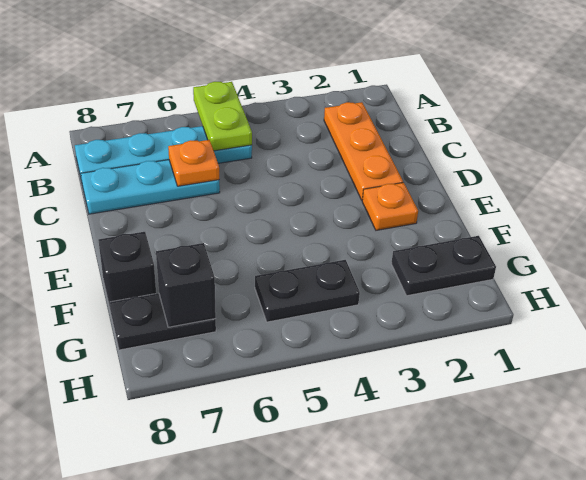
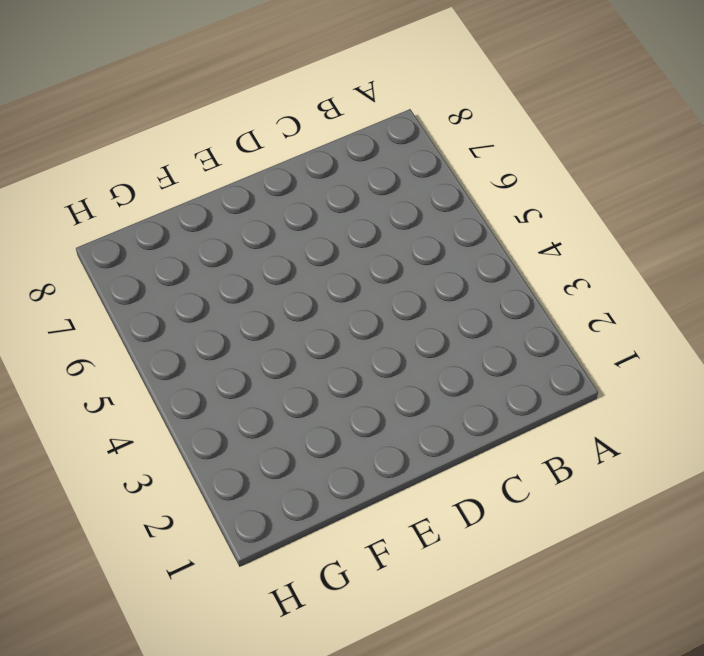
none -> orange 1x3 plate [324,102,403,200]
none -> cyan 1x4 plate [75,126,252,181]

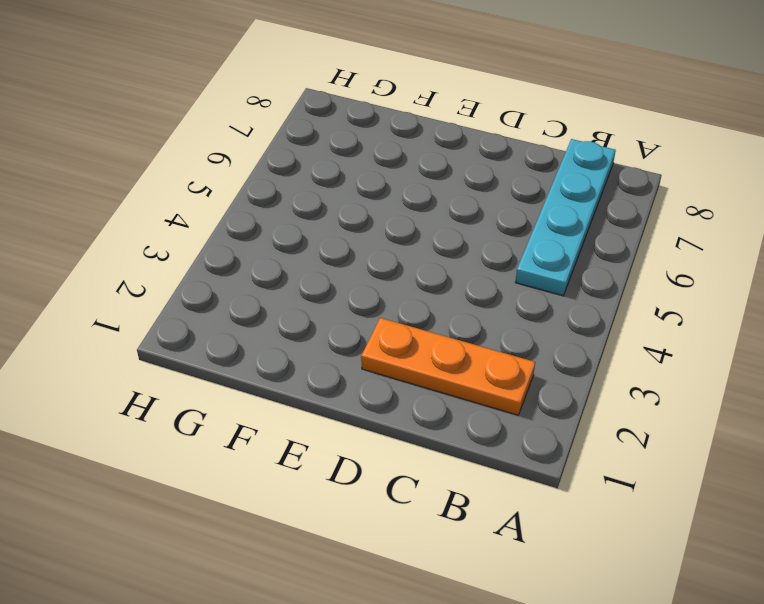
none -> cyan 1x3 plate [81,160,220,214]
none -> orange 1x1 plate [362,183,418,230]

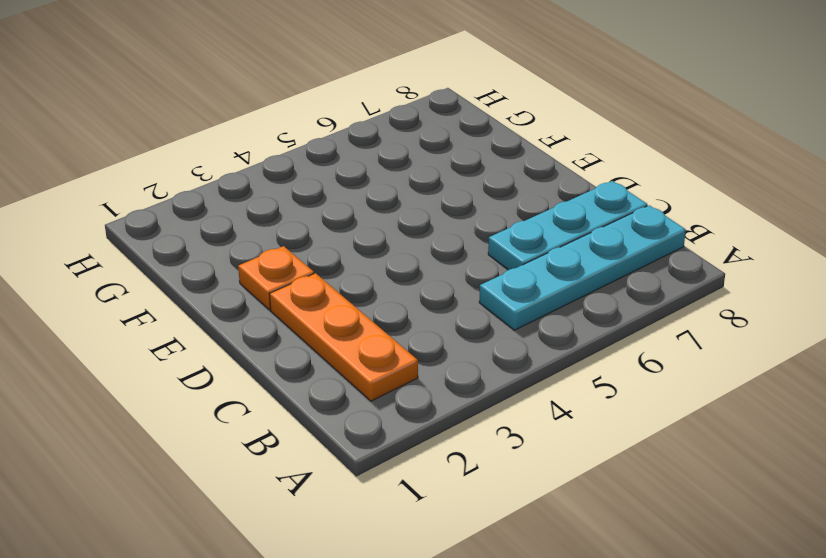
none -> black 1x1 brick [99,232,156,311]
none -> black 1x2 plate [391,236,496,296]

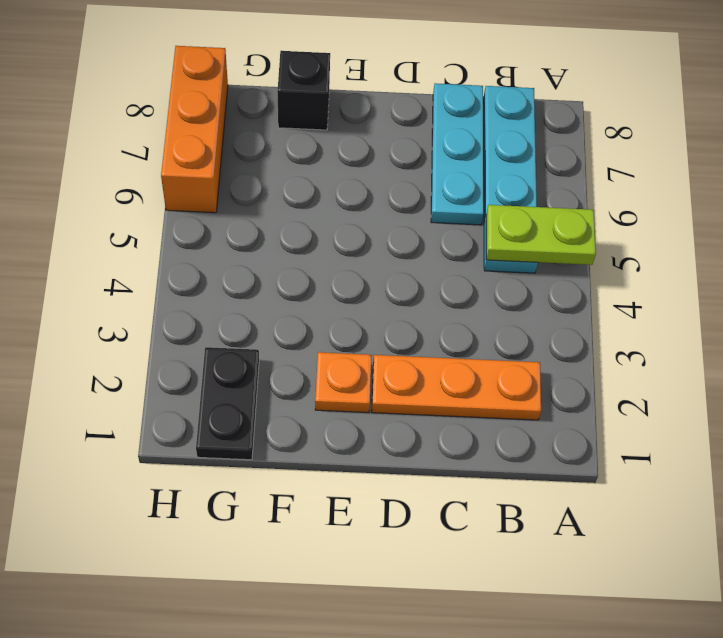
orange 1x3 brick [161,46,228,213] -> none
none -> black 1x2 plate [255,260,360,322]
none -> black 1x2 plate [110,293,216,350]

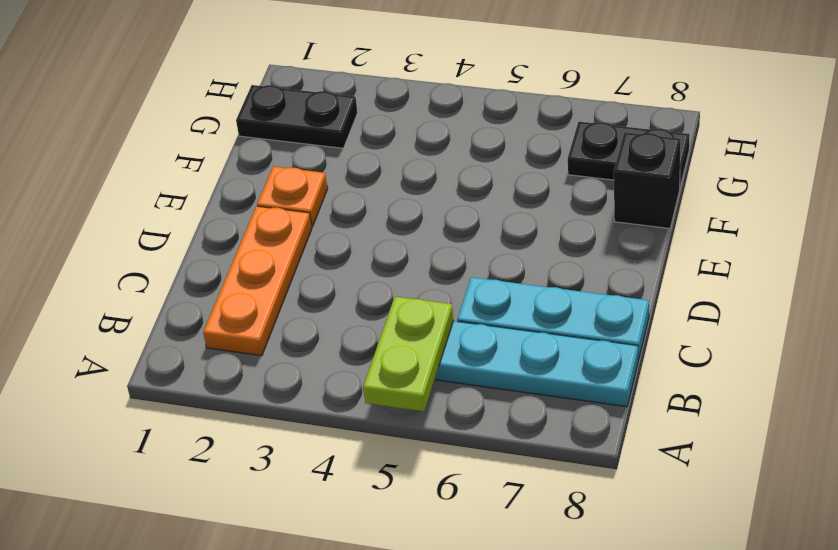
none -> black 1x2 plate [255,260,360,322]
none -> orange 1x1 plate [168,140,219,186]

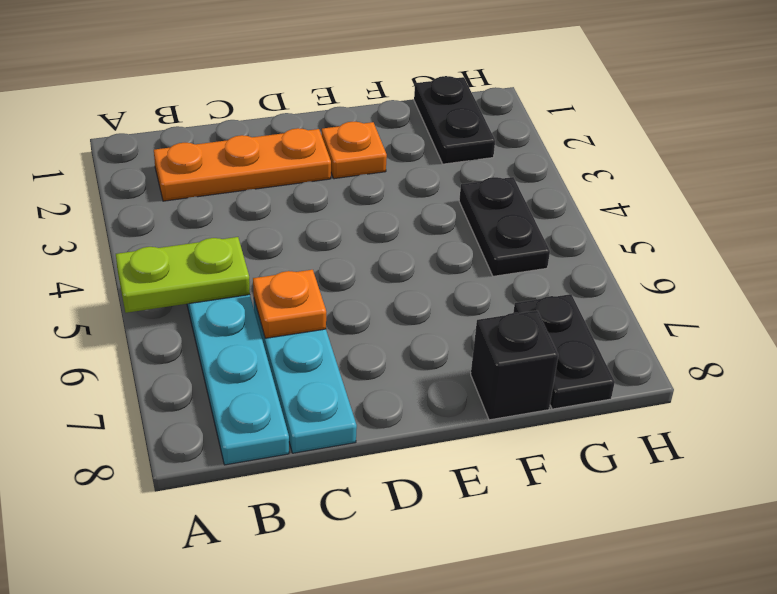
none -> black 1x1 brick [156,243,216,327]

